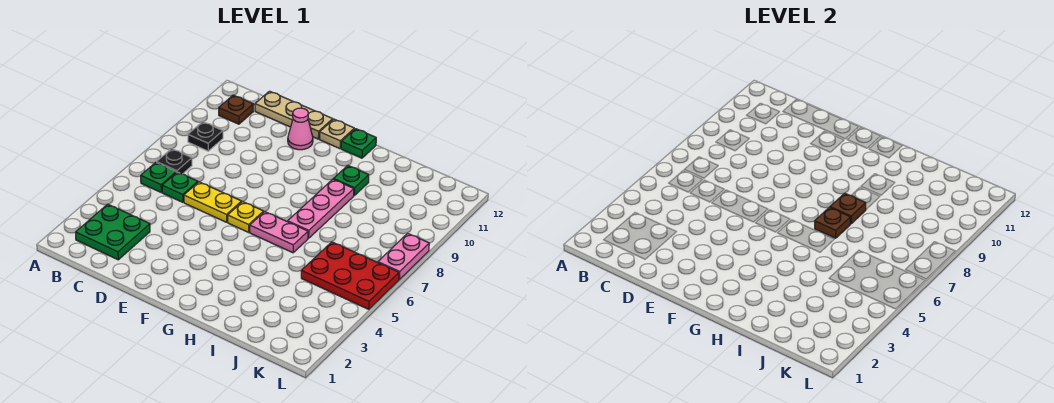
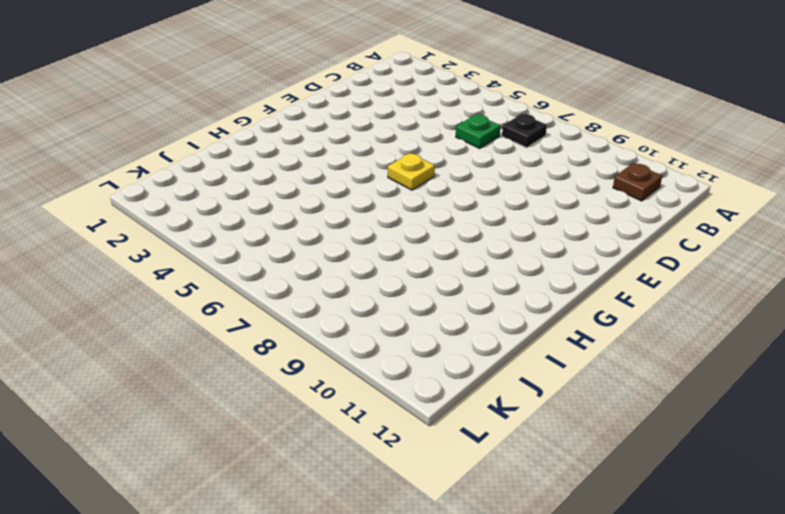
none -> green 2x2 plate [76,204,150,260]
none -> green 1x1 plate [141,162,176,192]
none -> black 1x1 plate [188,122,223,151]

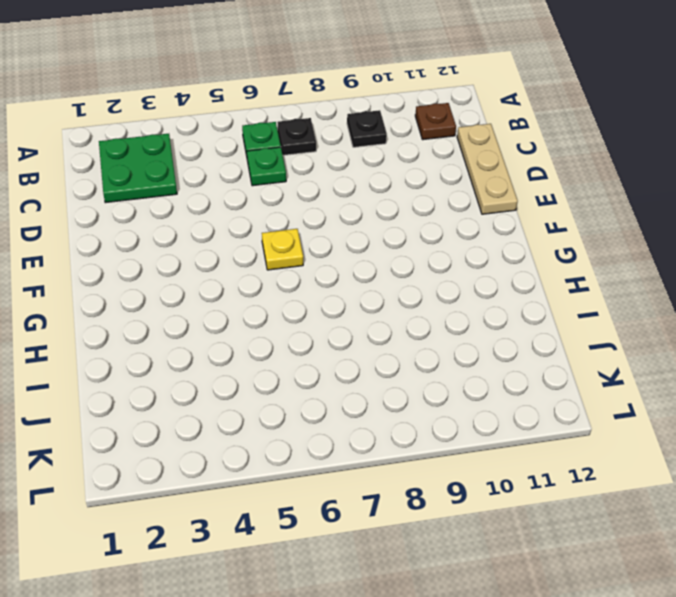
none -> yellow 1x2 plate [184,182,242,222]
none -> pink 1x1 cone [288,108,313,150]
none -> tan 1x1 plate [320,119,354,149]

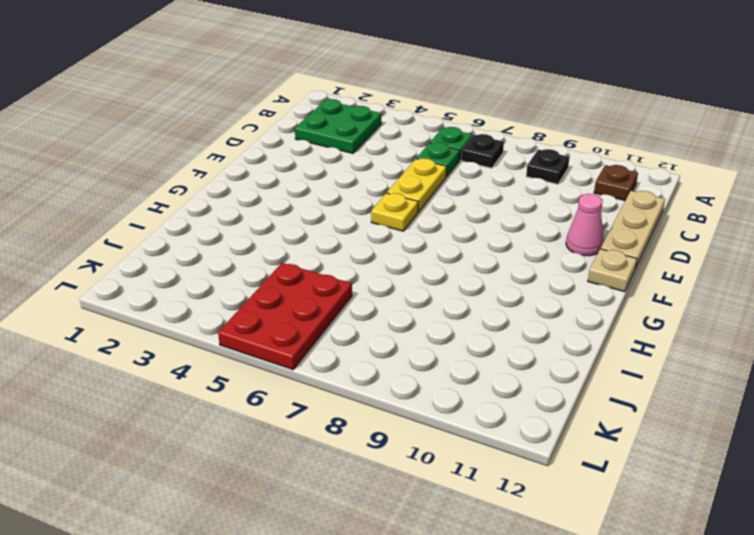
none -> pink 1x2 plate [250,212,308,253]
none -> green 1x1 plate [341,129,376,158]
none -> pink 1x3 plate [288,179,354,238]

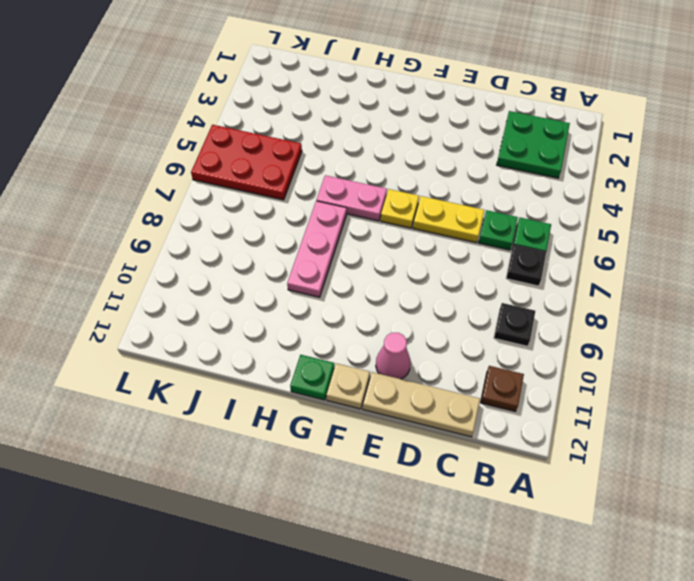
none -> green 1x1 plate [334,166,369,195]
none -> pink 1x2 plate [378,233,429,280]
none -> brown 1x1 plate [815,207,851,238]

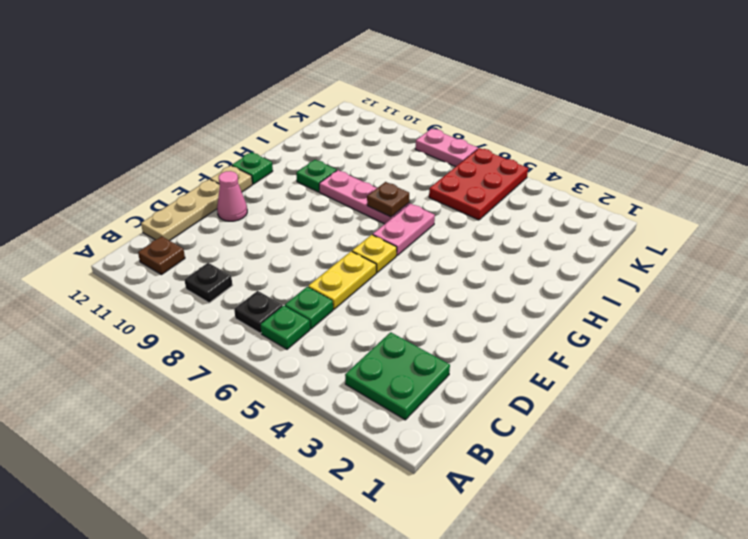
none -> brown 1x1 plate [830,193,866,224]

